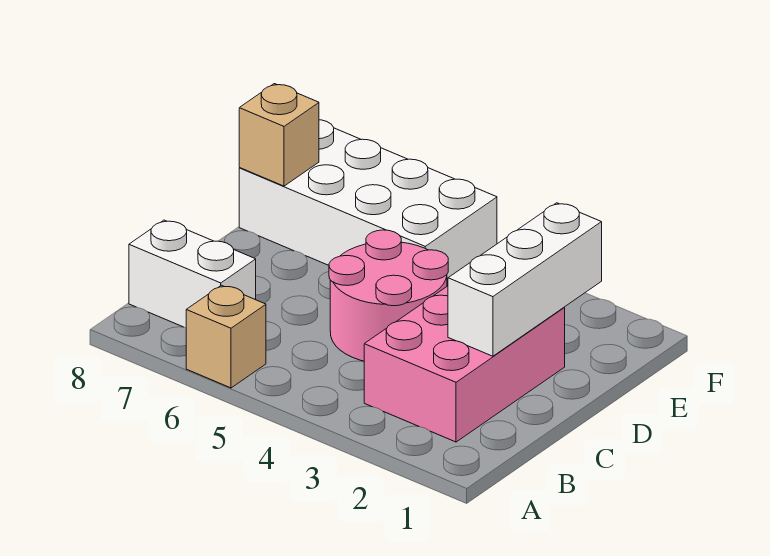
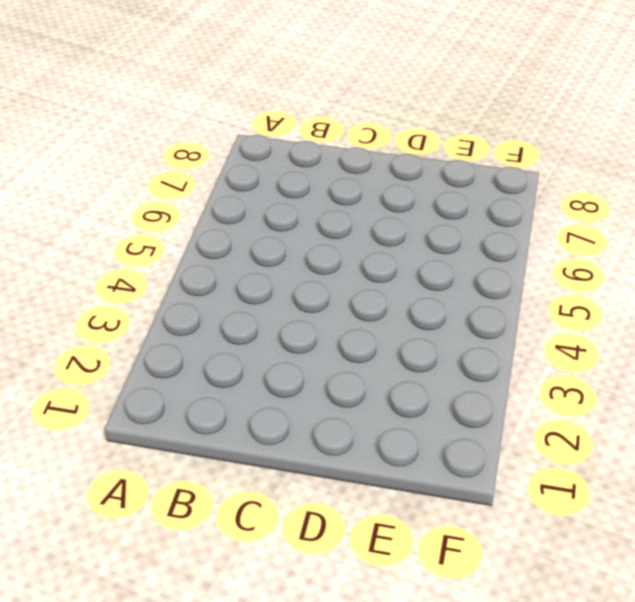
none -> tan 1x1 brick [186,285,266,388]
none -> pink 2x3 brick [364,286,565,442]

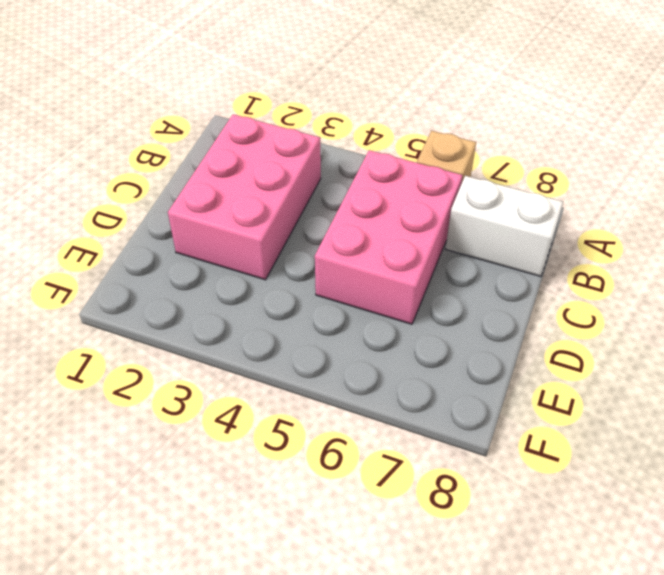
pink 2x3 brick [315,150,463,324] -> pink 2x2 round brick [329,230,448,361]
none -> white 2x4 brick [239,120,497,286]
none -> white 1x3 brick [448,203,602,356]

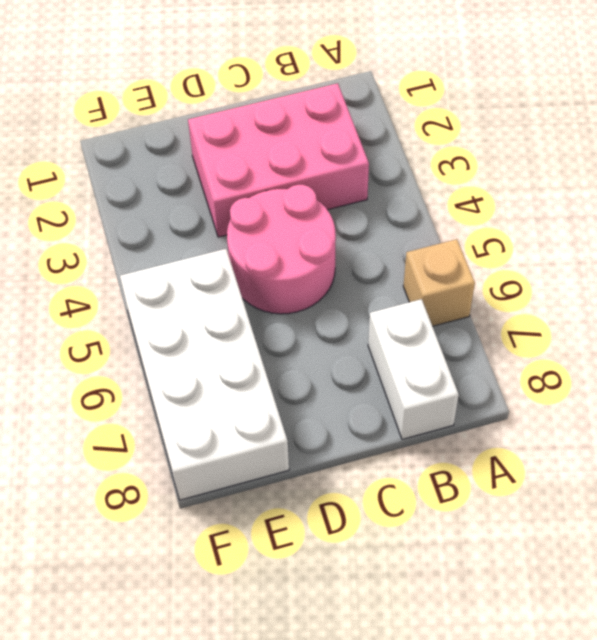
none -> white 1x3 brick [448,203,602,356]
none -> tan 1x1 brick [239,84,319,186]

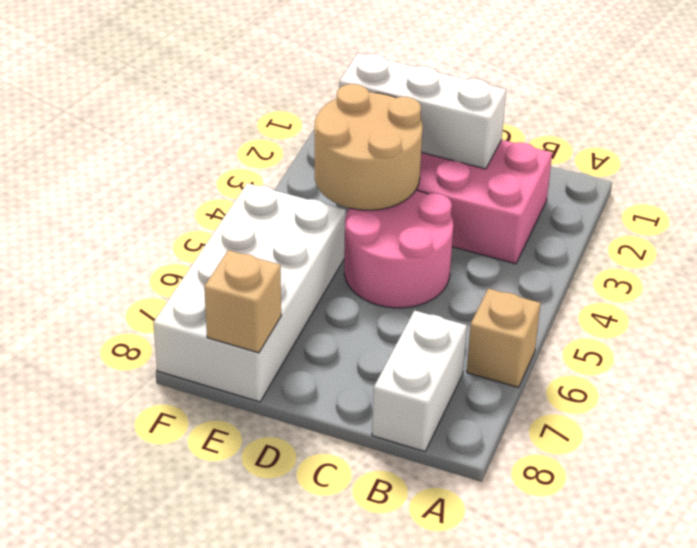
tan 2x2 round brick [315,84,423,210] -> none

